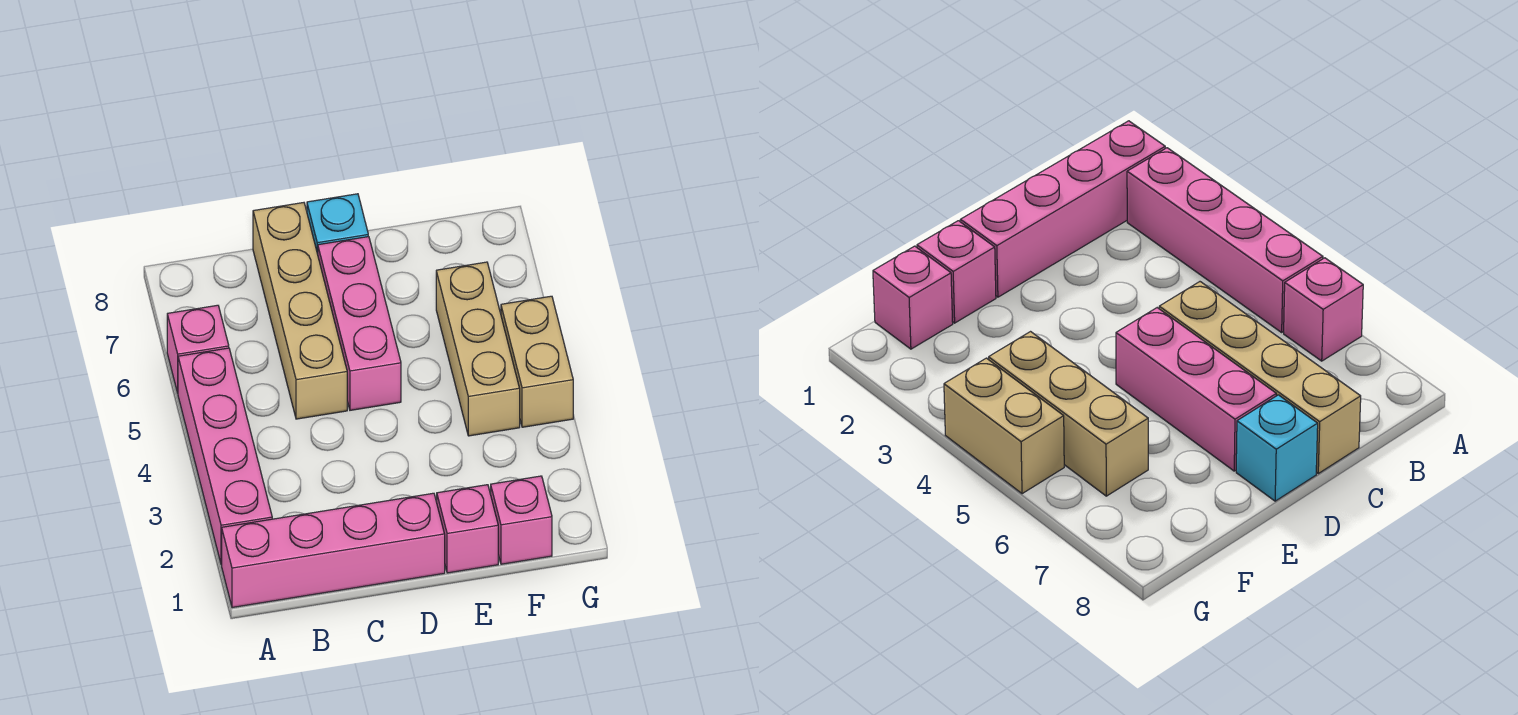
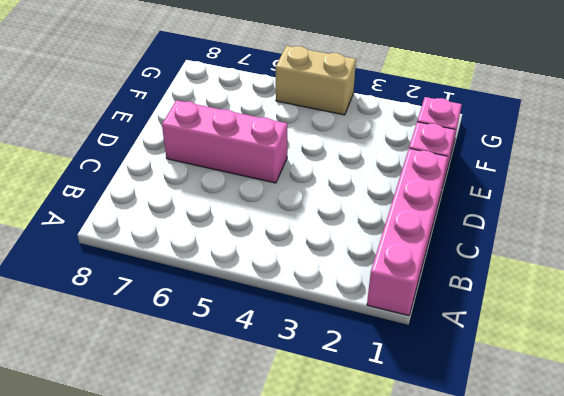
none -> pink 1x4 brick [178,348,272,565]
none -> pink 1x1 brick [167,305,229,393]

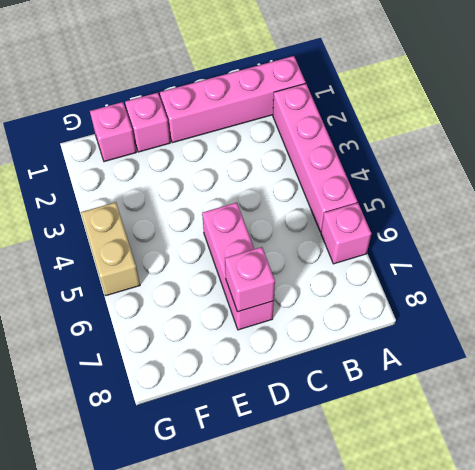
pink 1x1 brick [225,247,275,312] -> none
none -> tan 1x4 brick [253,203,347,419]
none -> cyan 1x1 brick [307,194,368,254]

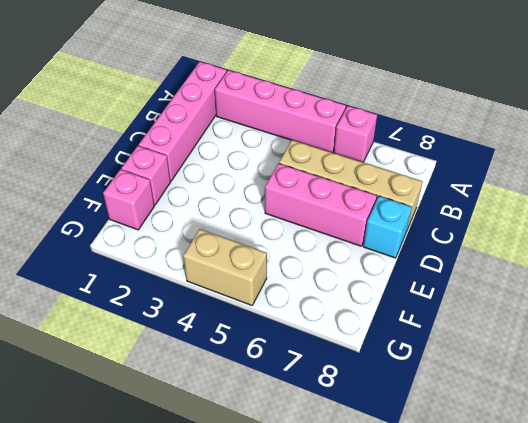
none -> tan 1x3 brick [436,262,520,436]

